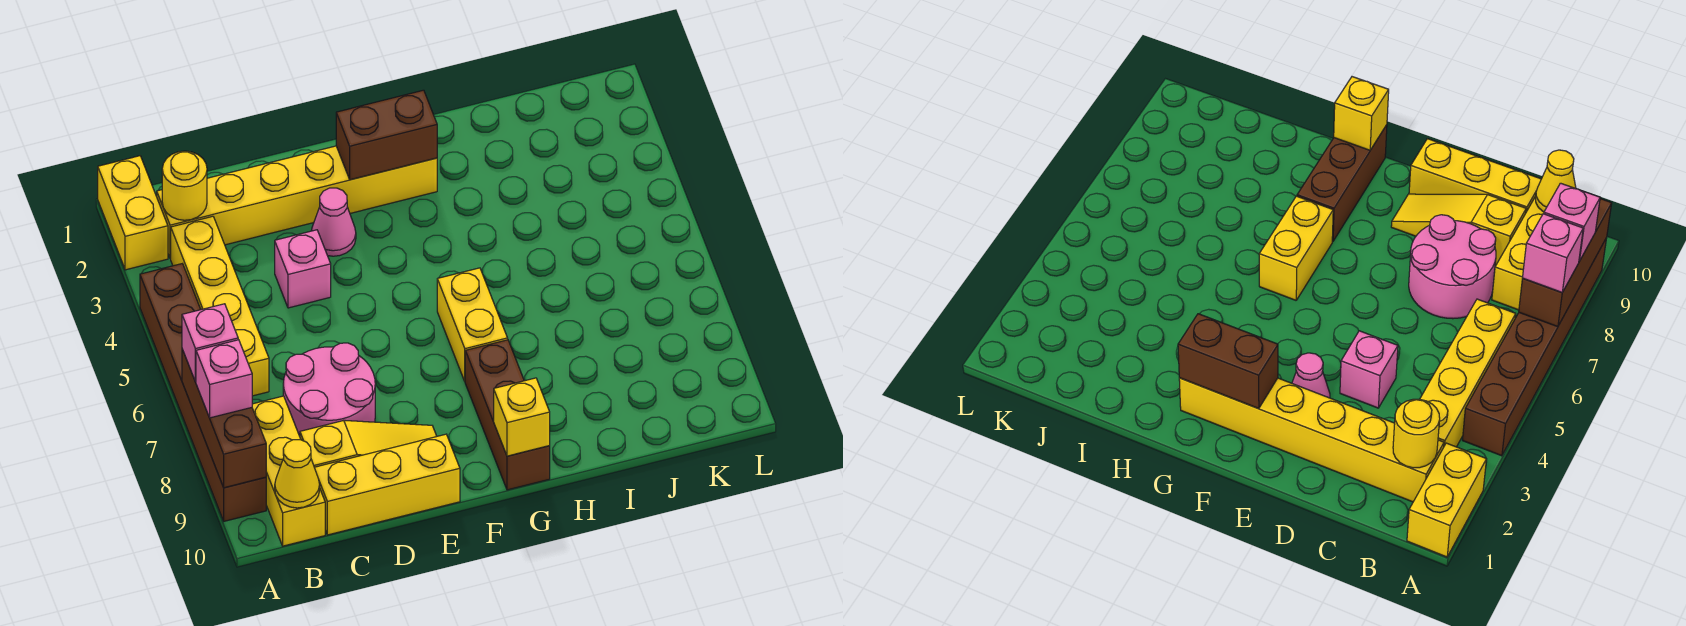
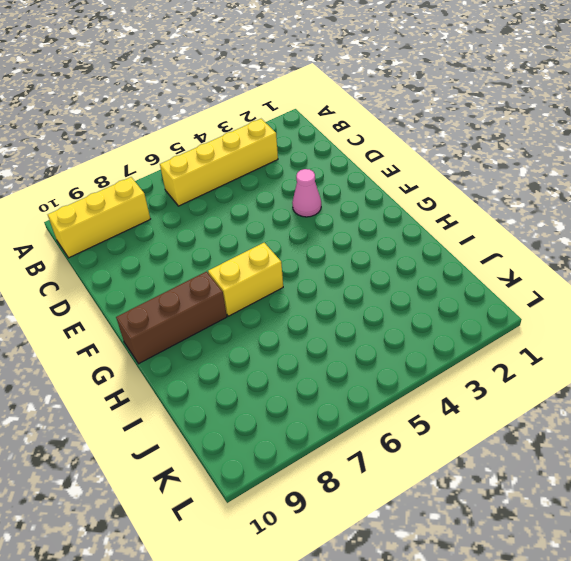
none -> yellow 1x2 brick [98,156,168,270]
none -> brown 1x6 brick [140,264,266,521]
none -> yellow 1x6 brick [157,146,437,259]

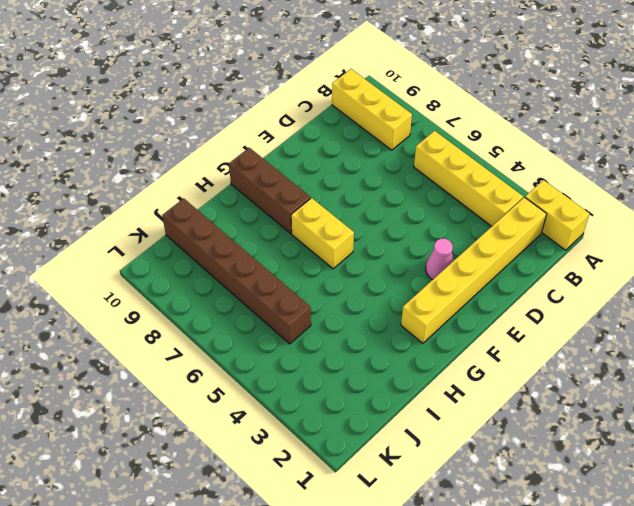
brown 1x6 brick [162,198,311,344] -> brown 1x6 brick moved to [140,264,266,521]
none -> pink 2x2 round brick [283,343,375,436]
none -> yellow 1x3 slope [300,420,437,467]
none -> yellow 1x3 brick [314,434,460,535]

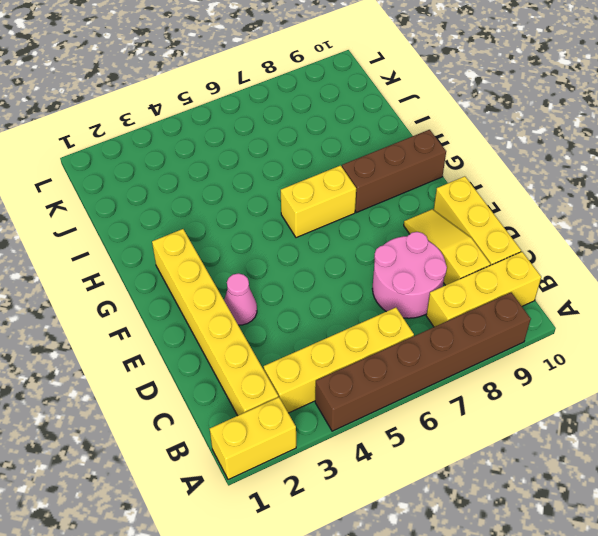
none -> pink 1x1 brick [275,230,331,308]
none -> brown 1x3 brick [182,349,266,488]
none -> yellow 1x1 round brick [162,151,207,220]

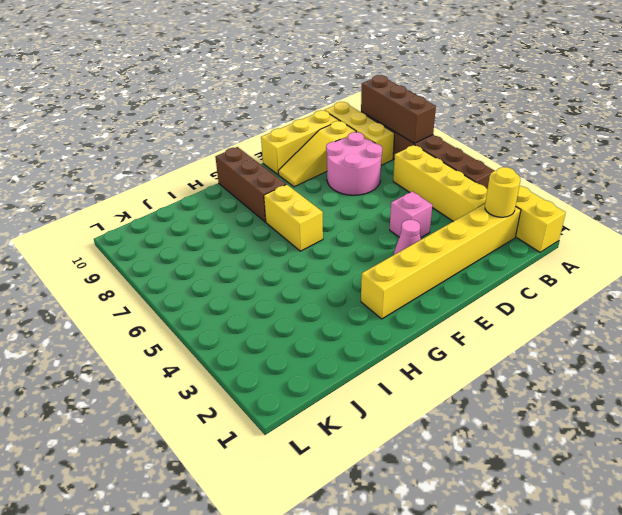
none -> yellow 1x1 cone [275,440,320,508]
none -> brown 1x2 brick [336,90,437,180]
none -> yellow 1x1 brick [494,378,550,456]

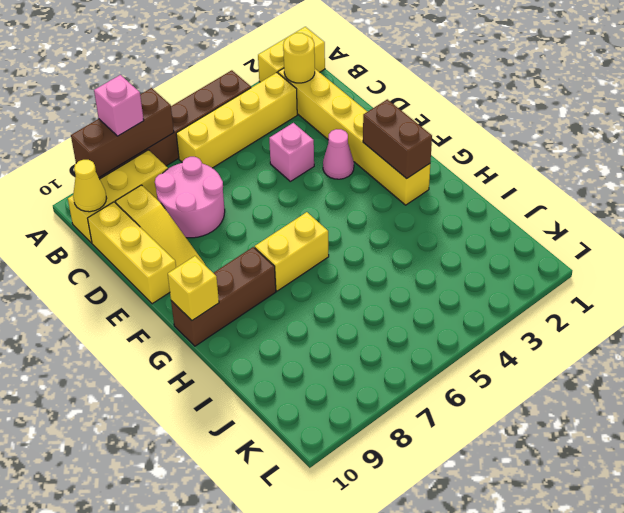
none -> pink 1x1 brick [182,304,238,382]

